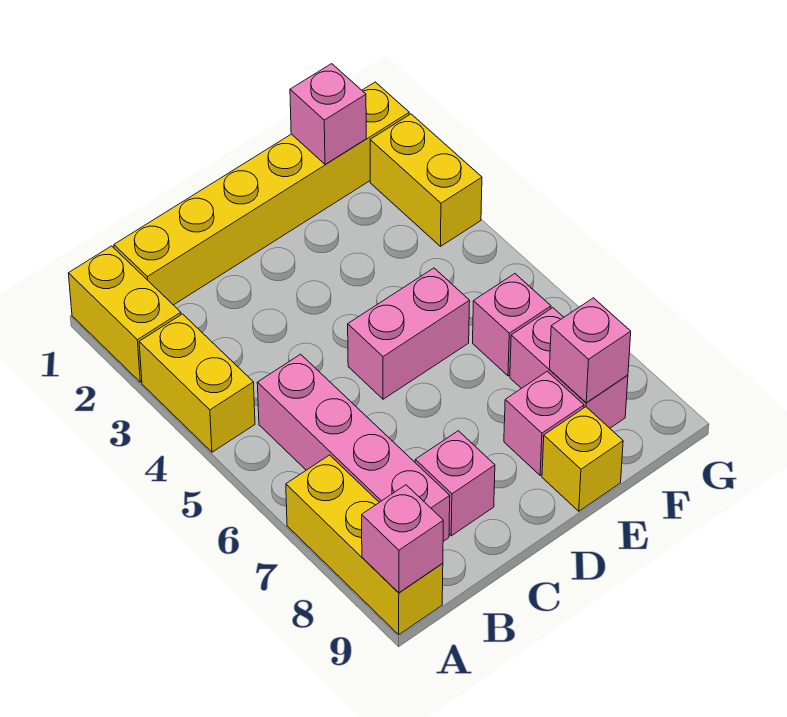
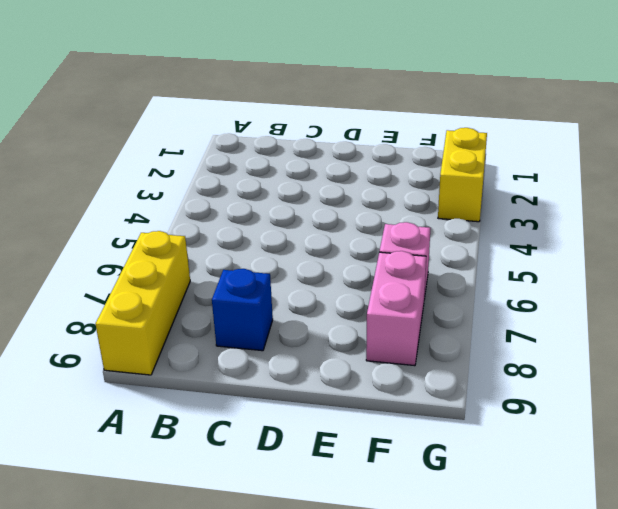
blue 1x1 brick [212,269,273,351] -> pink 1x1 brick [415,431,495,536]
none -> yellow 1x2 brick [68,246,181,382]
none -> yellow 1x2 brick [139,314,255,452]
none -> yellow 1x6 brick [114,82,409,305]

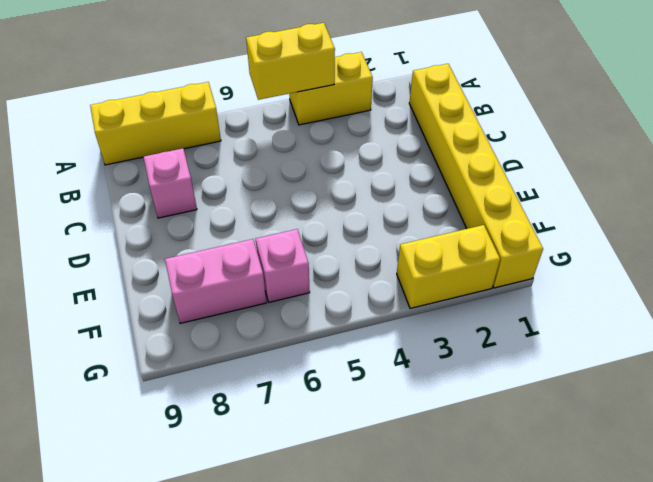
yellow 1x2 brick [246,23,335,100] -> yellow 1x2 brick moved to [68,246,181,382]
none -> pink 1x4 brick [257,354,450,541]
none -> pink 1x2 brick [348,268,470,399]
none -> pink 1x1 brick [504,371,584,475]

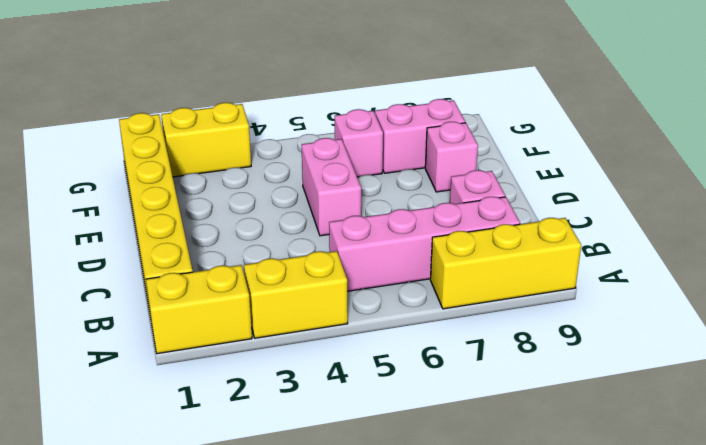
none -> yellow 1x1 brick [542,407,623,511]
none -> pink 1x1 brick [362,485,443,593]
none -> pink 1x1 brick [290,64,366,164]

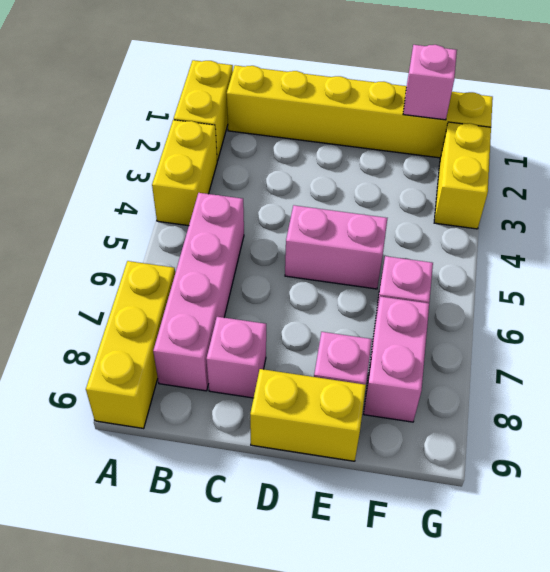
yellow 1x2 brick [250,369,366,461] -> yellow 1x1 brick [542,407,623,511]
none -> pink 1x1 brick [362,485,443,593]
none -> pink 1x1 brick [549,298,631,403]

